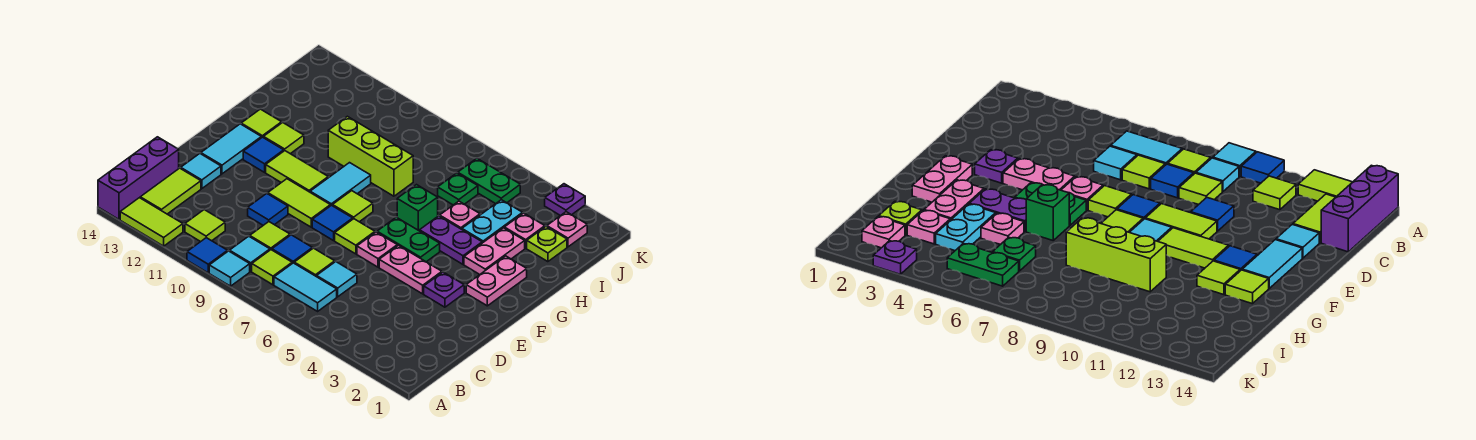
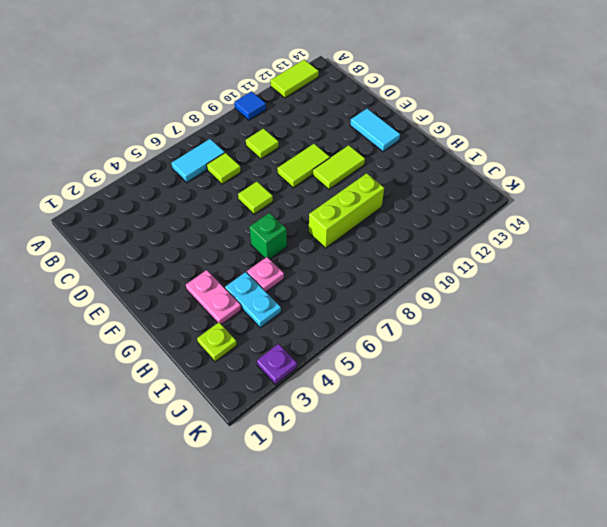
none -> cyan 1x1 tile [209,251,250,286]
none -> purple 1x3 brick [98,137,179,219]
none -> lime 1x1 tile [252,250,292,285]
none -> cyan 1x1 tile [230,236,270,271]

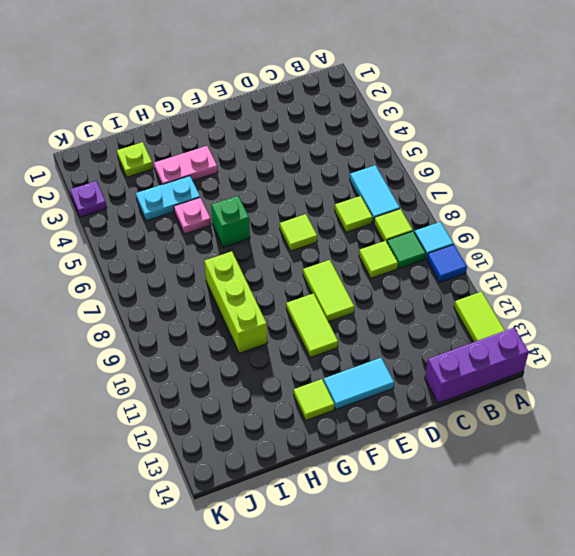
green 1x1 tile [387,231,426,269] -> cyan 1x1 tile [230,236,270,271]
none -> lime 1x1 tile [185,210,225,242]
none -> lime 1x2 tile [140,168,201,214]
none -> cyan 1x1 tile [317,262,357,297]
none -> blue 1x1 tile [272,235,312,263]

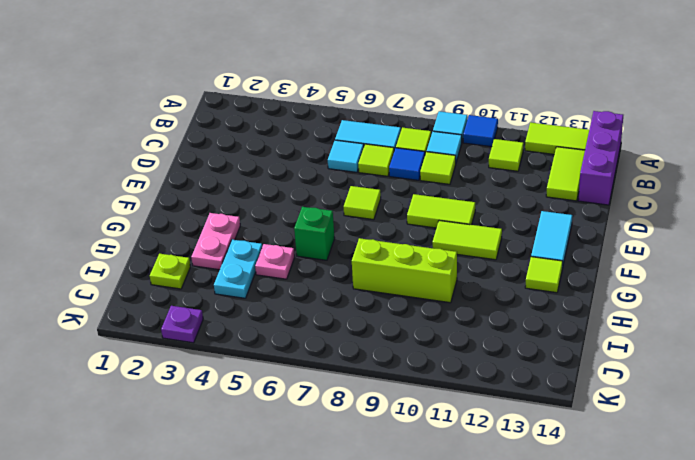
none -> blue 1x1 tile [248,194,288,225]
none -> cyan 1x1 tile [181,154,221,189]
none -> purple 1x1 plate [424,272,464,307]
none -> pink 1x2 plate [379,245,442,294]

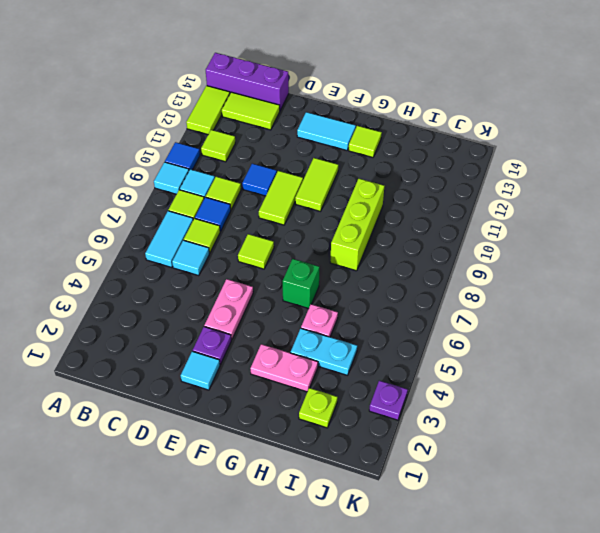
cyan 1x1 tile [181,351,220,390] -> cyan 1x1 tile moved to [181,154,221,189]
none -> pink 1x1 plate [357,232,397,267]
none -> blue 1x1 tile [312,205,353,241]
none -> pink 1x2 plate [466,256,527,306]
none -> green 1x2 plate [377,217,440,262]

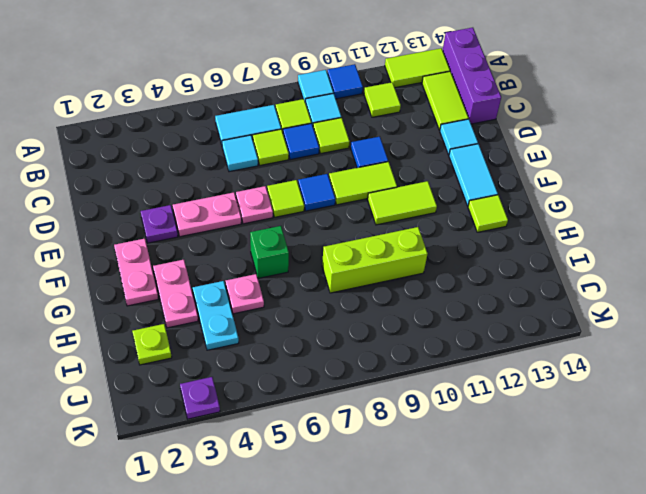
none -> green 1x2 plate [377,217,440,262]
none -> lime 1x1 tile [332,191,373,222]
none -> cyan 1x2 tile [310,163,371,206]
none -> blue 1x1 tile [243,137,284,172]

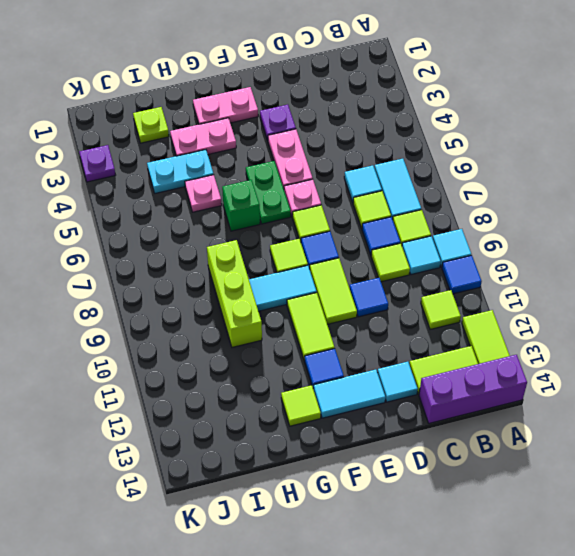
none -> purple 1x2 plate [420,216,482,264]
none -> lime 1x1 tile [263,123,304,154]
none -> pink 1x1 plate [504,213,545,248]
none -> green 1x1 plate [438,173,478,205]

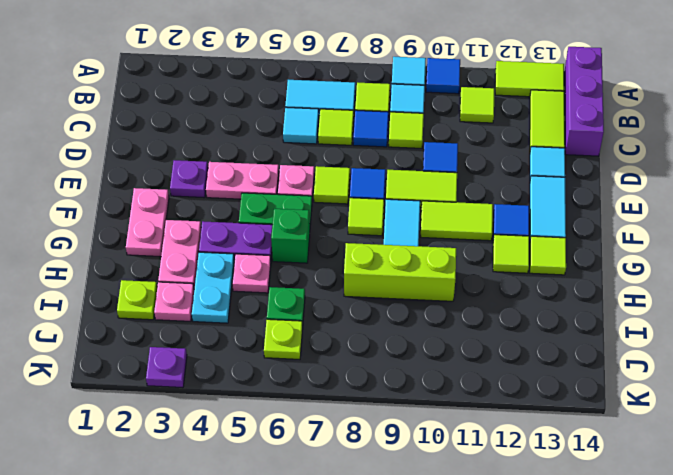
lime 1x1 plate [264,319,303,359] -> green 1x2 plate [458,159,520,204]
none -> pink 1x1 plate [547,212,587,247]

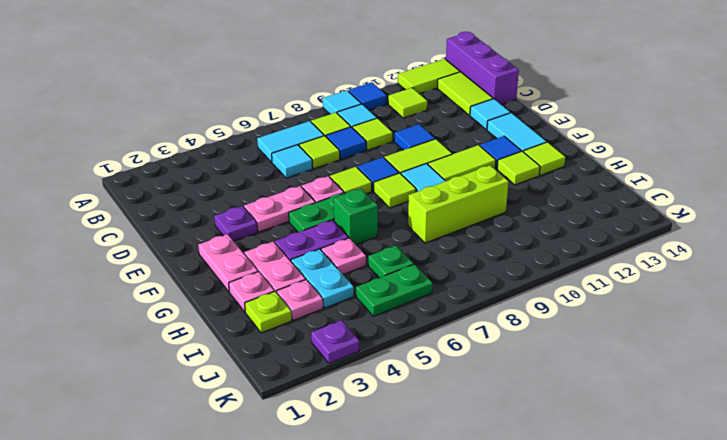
pink 1x1 plate [229,272,274,312] -> pink 1x1 plate moved to [547,212,587,247]

